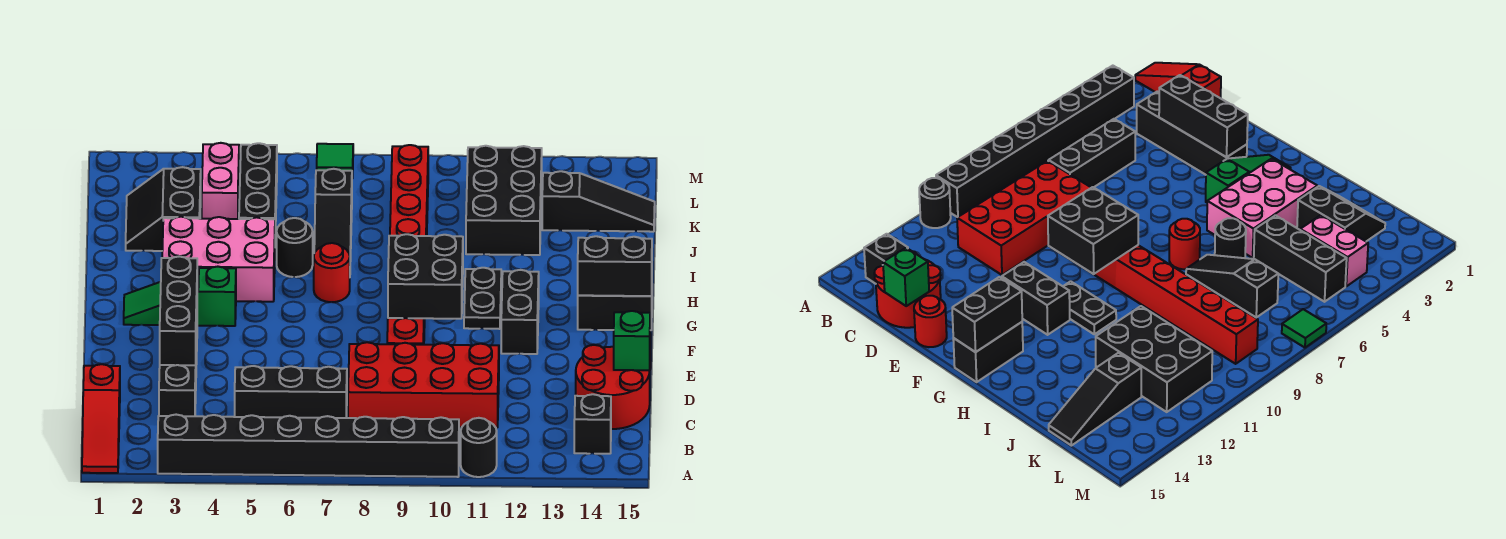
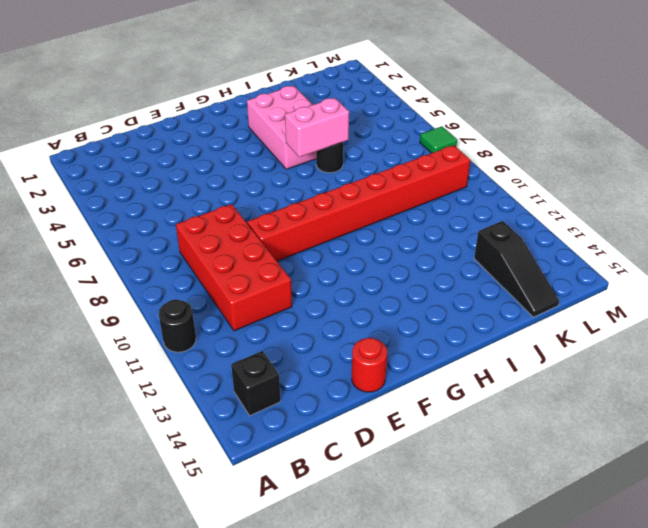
pink 1x2 brick [285,98,349,157] -> pink 1x2 brick moved to [202,143,239,219]
none -> red 1x3 slope [82,364,120,473]
none -> black 1x8 brick [158,415,459,477]
none -> black 1x4 brick [159,330,197,416]

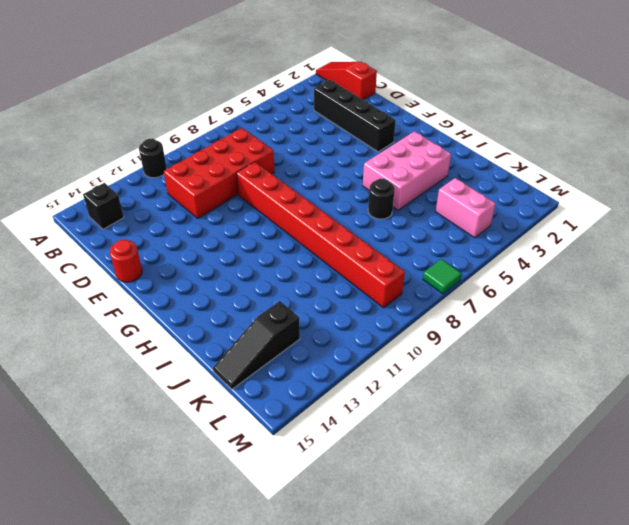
none -> black 1x8 brick [158,415,459,477]
none -> black 1x3 brick [235,366,347,418]
none -> red 2x2 round brick [576,345,650,429]

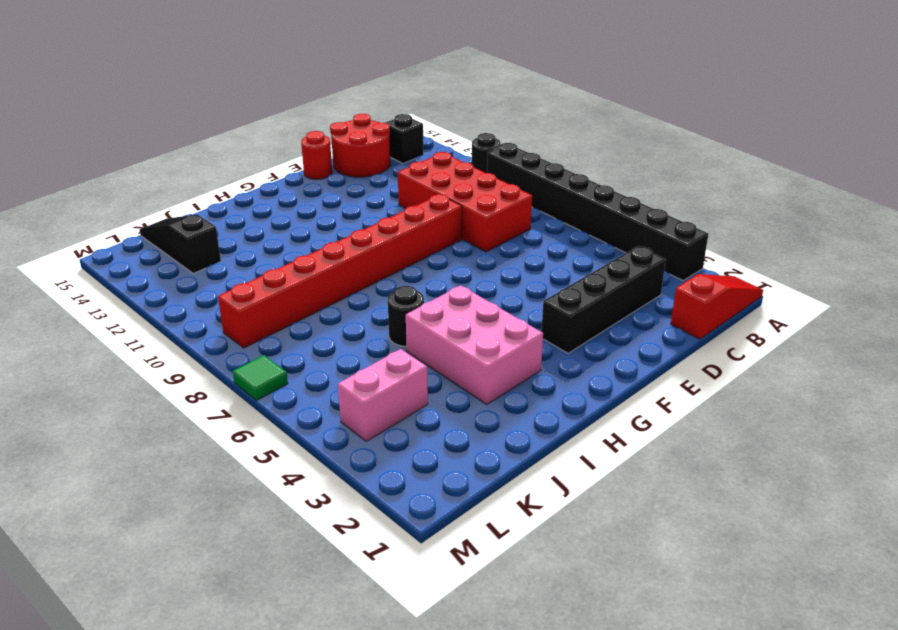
none -> black 1x3 brick [235,366,347,418]
none -> black 1x2 brick [501,270,539,354]
none -> green 1x3 slope [124,267,236,326]

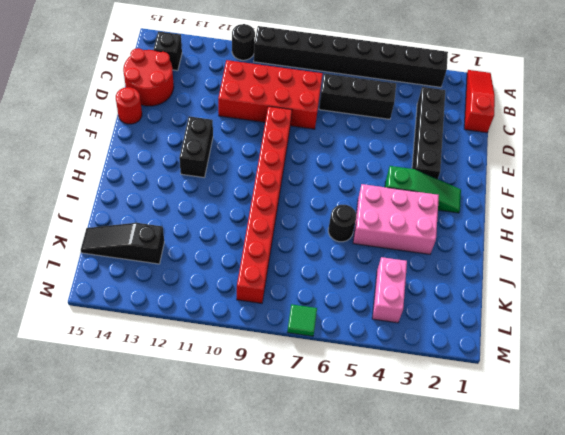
none -> black 1x2 plate [464,268,501,329]
none -> black 1x2 brick [578,295,652,330]
none -> red 1x1 round brick [314,243,350,302]

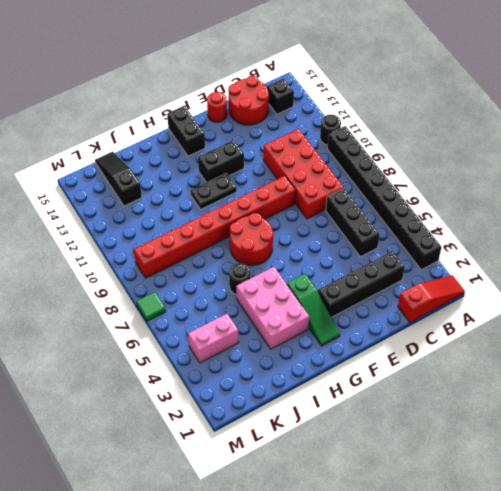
red 2x2 round brick [230,213,273,266] -> red 1x1 round brick [314,243,350,302]
none -> black 1x3 slope [314,169,352,261]
none -> black 2x2 slope [126,167,201,251]
none -> black 1x3 brick [239,143,277,235]

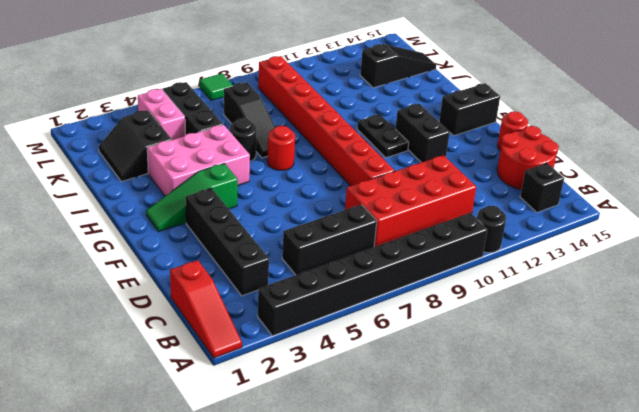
none -> black 2x3 brick [466,146,542,255]
none -> black 1x3 brick [160,256,197,365]
none -> green 1x1 brick [614,311,650,370]

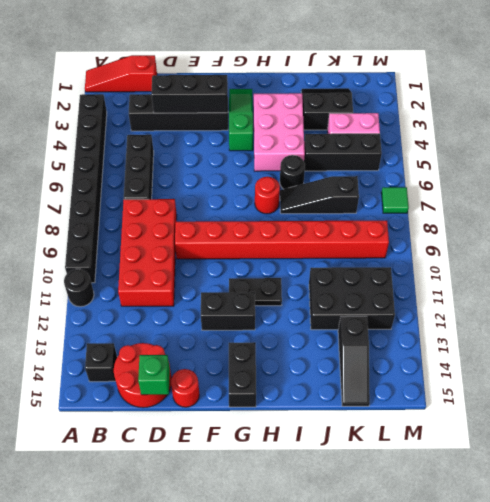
none -> black 2x2 brick [388,234,463,319]
none -> black 1x2 brick [578,236,652,296]

